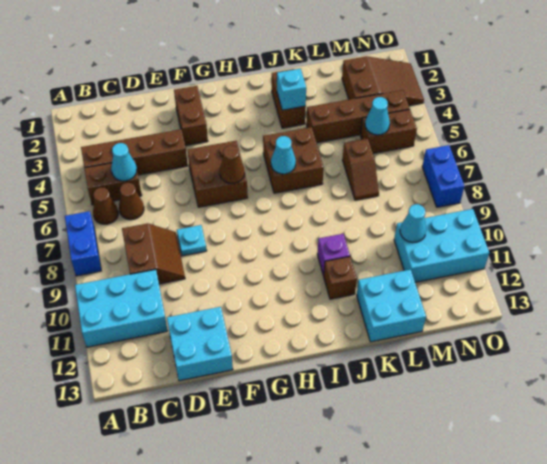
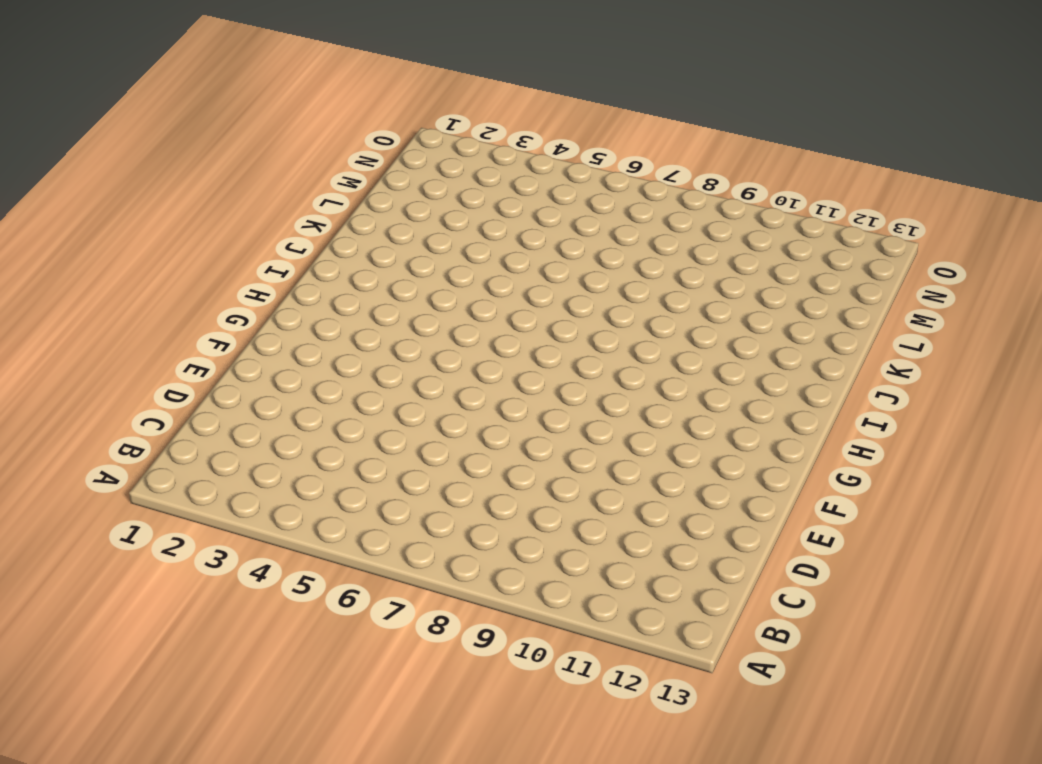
none -> blue 1x2 brick [65,211,101,276]
none -> cyan 2x3 brick [75,269,168,347]
none -> brown 1x4 brick [81,129,188,175]

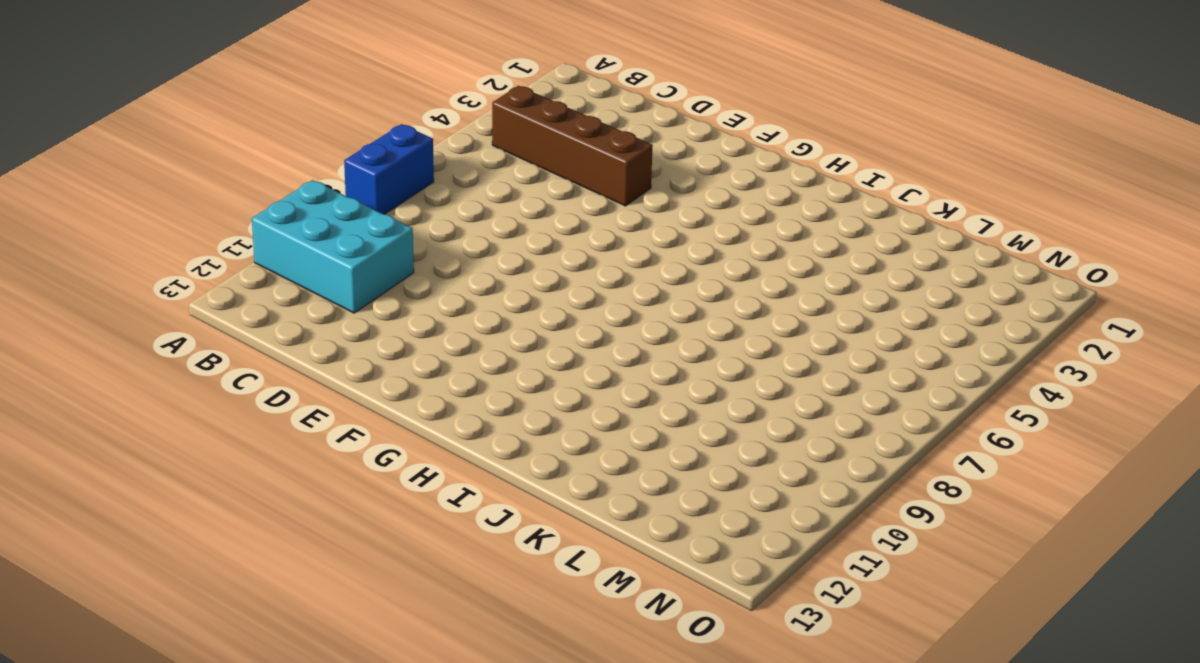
none -> brown 1x2 brick [84,159,142,205]
none -> brown 1x1 cone [93,188,118,224]
none -> brown 1x1 cone [119,183,144,220]

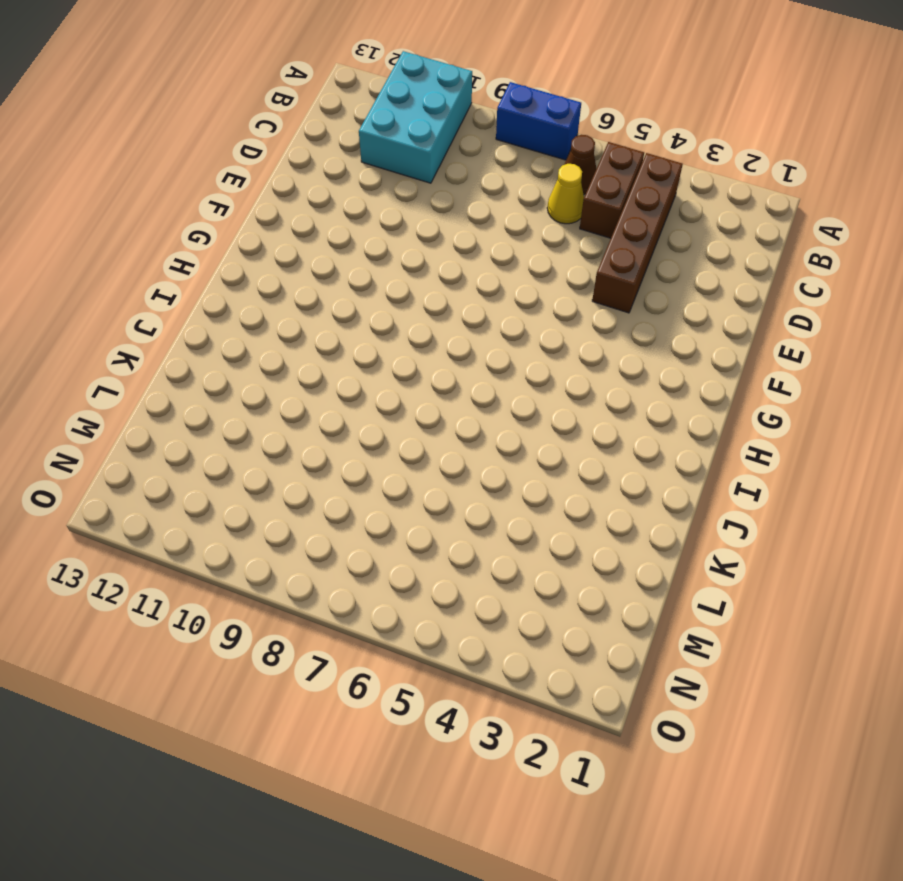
yellow 1x1 cone [547,164,584,224] -> brown 1x1 cone [119,183,144,220]
none -> brown 2x2 slope [122,223,185,284]
none -> cyan 2x2 brick [167,307,233,381]
none -> cyan 1x1 plate [177,225,207,256]

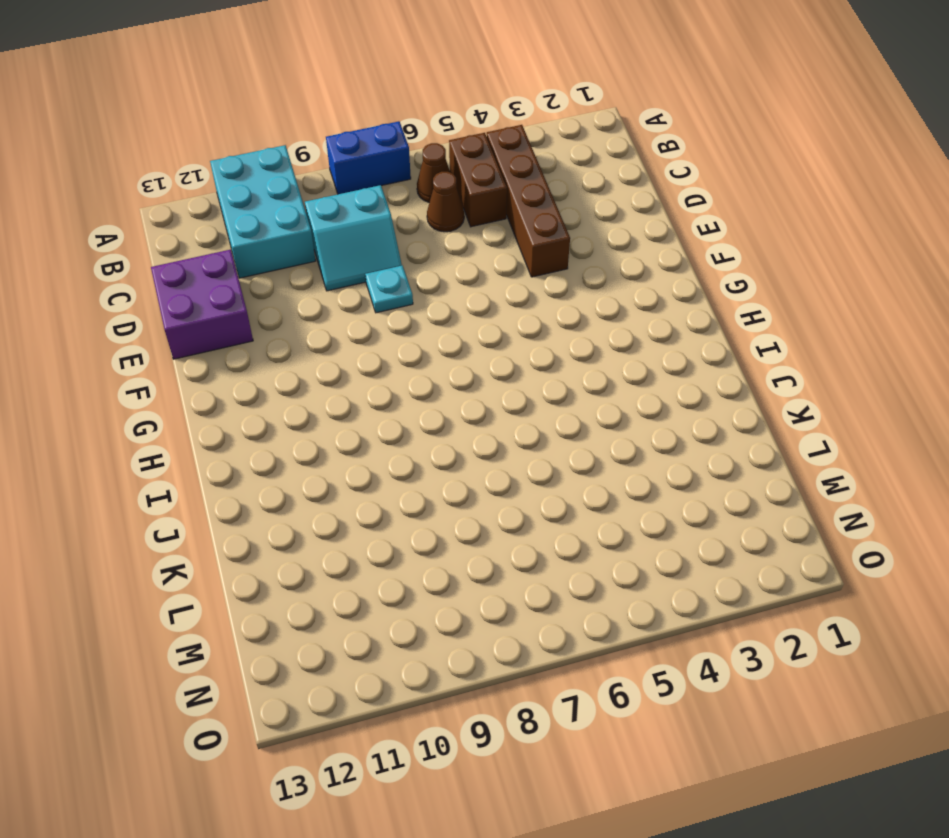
cyan 2x2 slope [305,185,402,291] -> brown 2x2 slope [122,223,185,284]
purple 2x2 brick [151,250,253,359] -> cyan 2x2 brick [167,307,233,381]
none -> brown 1x2 brick [174,86,208,146]
none -> brown 2x2 brick [187,141,248,207]
none -> brown 2x2 brick [263,127,324,193]

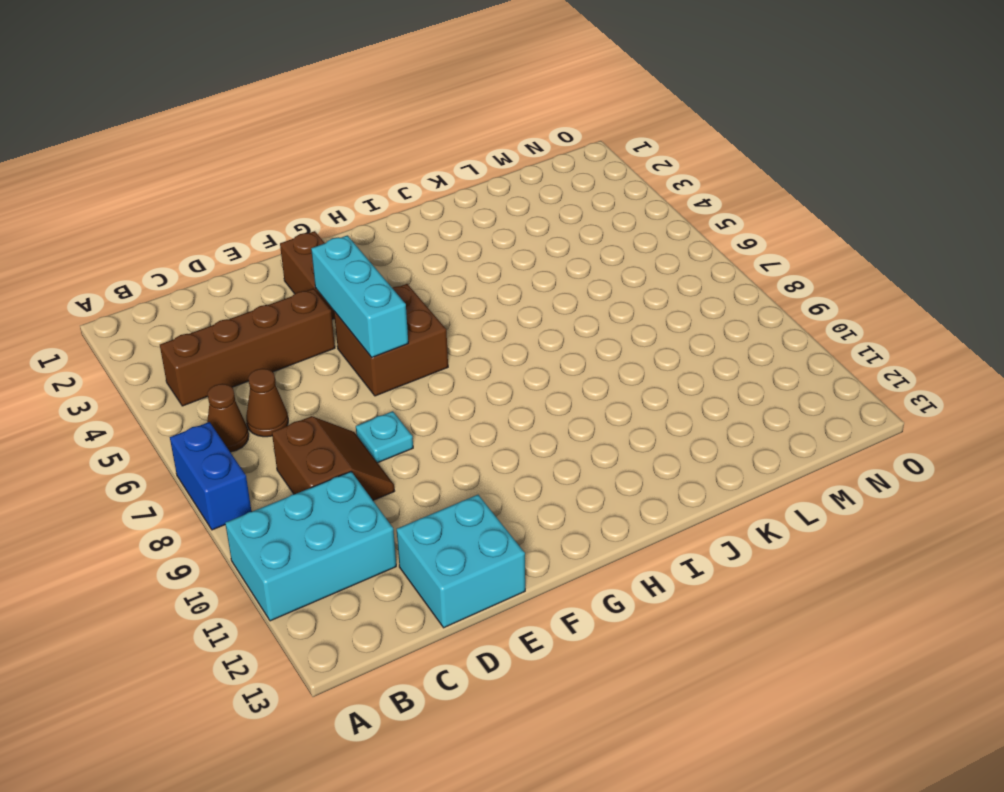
cyan 1x3 brick [311,235,408,357] -> none
none -> brown 1x2 brick [84,159,142,205]
none -> brown 2x2 brick [263,127,324,193]
none -> brown 1x2 brick [272,69,306,128]

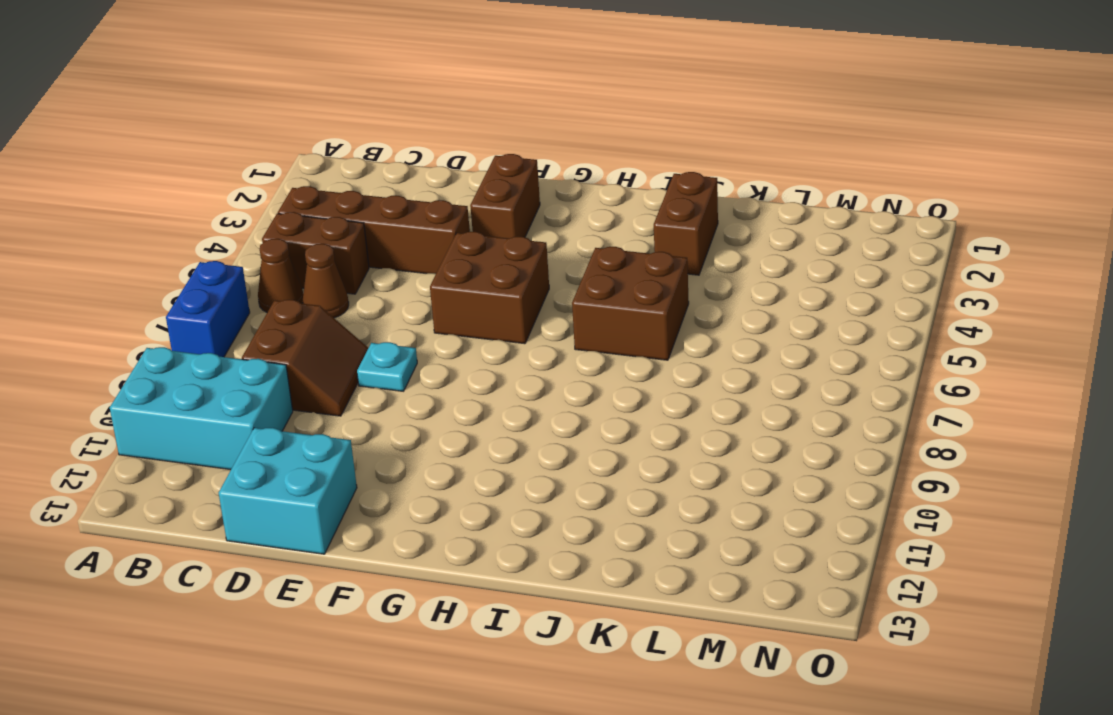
none -> purple 1x1 brick [317,234,350,276]
none -> brown 1x1 brick [324,257,357,299]
none -> brown 1x4 brick [306,90,410,143]

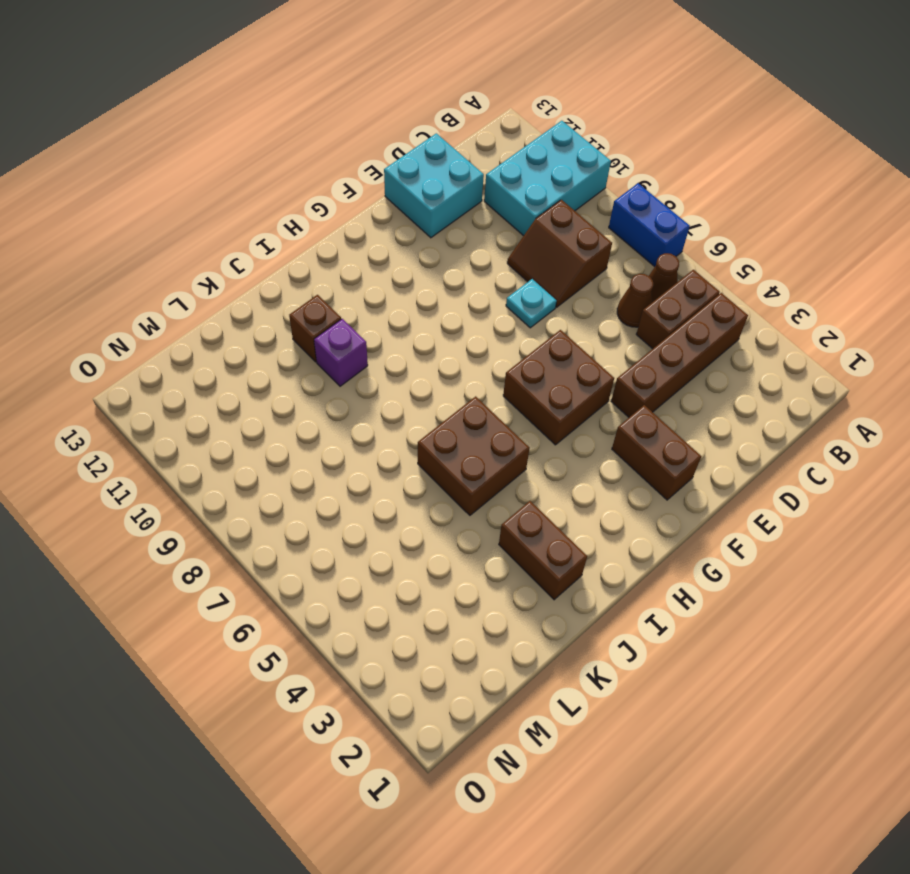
none -> brown 1x4 brick [306,90,410,143]
none -> cyan 2x2 brick [357,270,426,342]
none -> brown 1x2 slope [343,138,379,200]

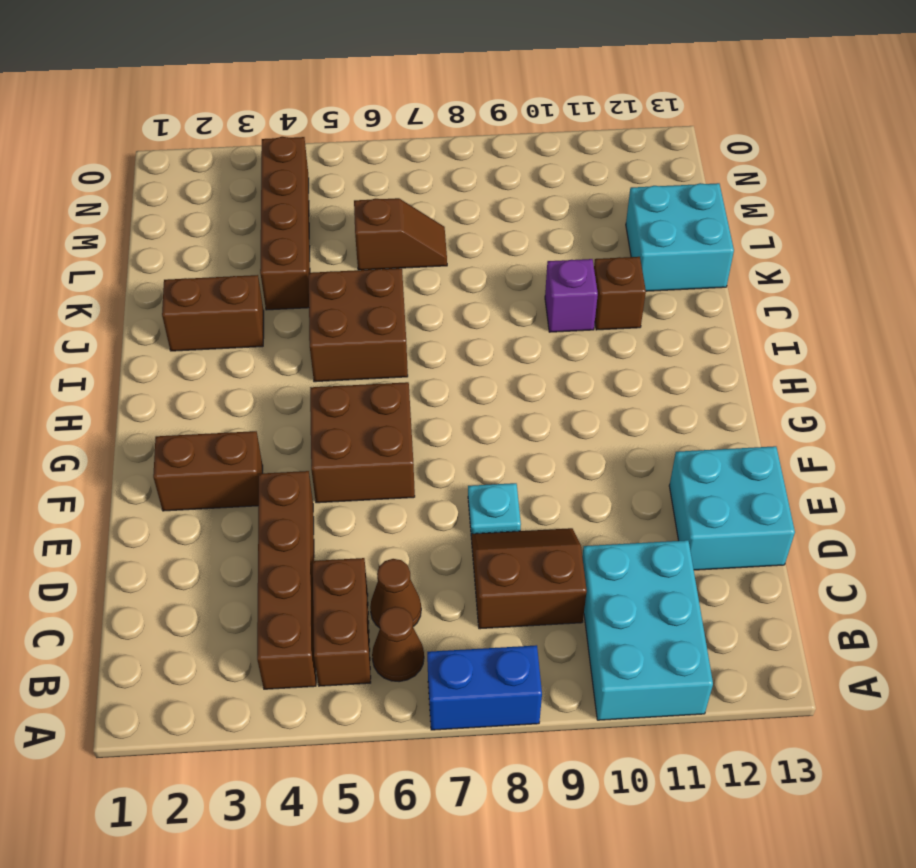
none -> brown 2x3 slope [342,56,424,106]
none -> brown 1x2 brick [360,110,417,153]
none -> cyan 2x3 brick [394,209,489,282]

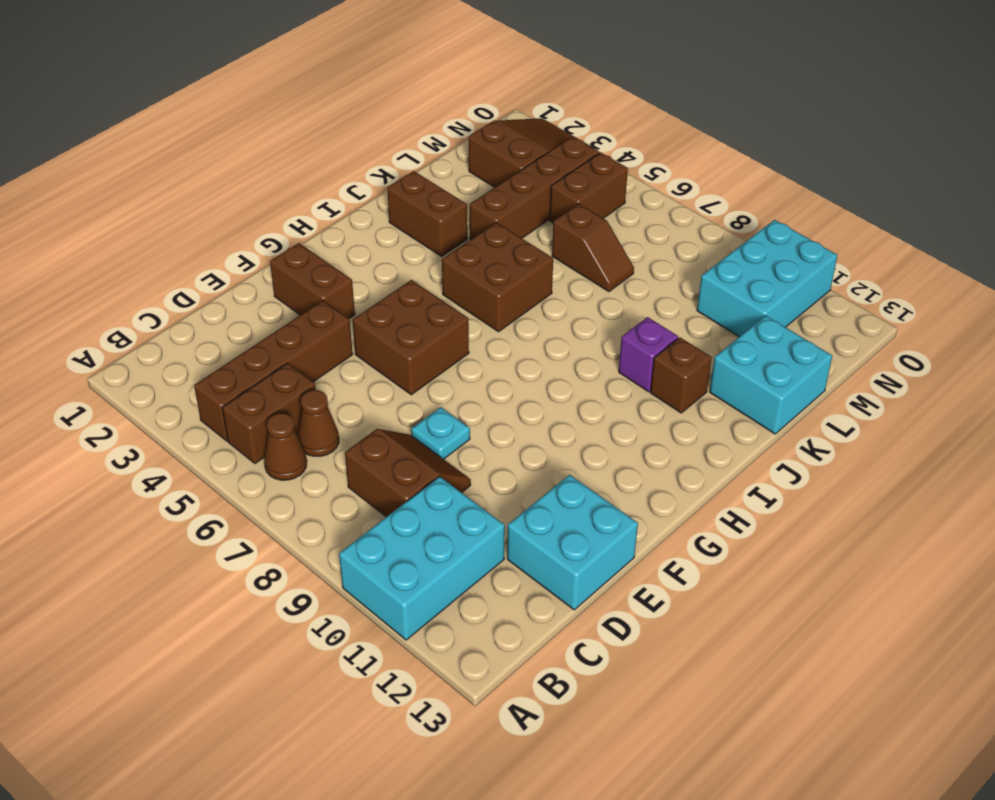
none -> blue 1x2 brick [65,211,101,276]
none -> blue 1x2 brick [422,145,464,207]
none -> cyan 1x1 cone [111,143,137,181]

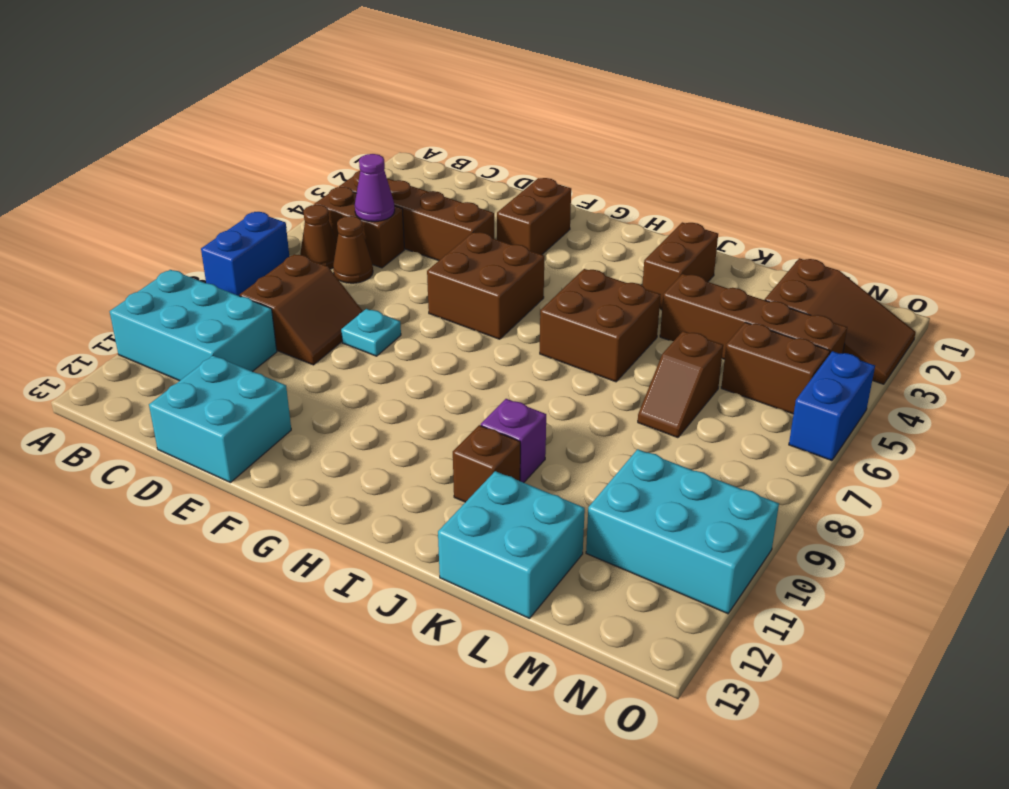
purple 1x1 cone [355,154,395,222] -> cyan 1x1 cone [111,143,137,181]
blue 1x2 brick [789,351,875,461] -> blue 1x2 brick moved to [422,145,464,207]
none -> brown 1x1 cone [220,145,245,183]
none -> cyan 1x1 cone [271,136,296,174]
none -> cyan 1x1 brick [277,69,306,110]

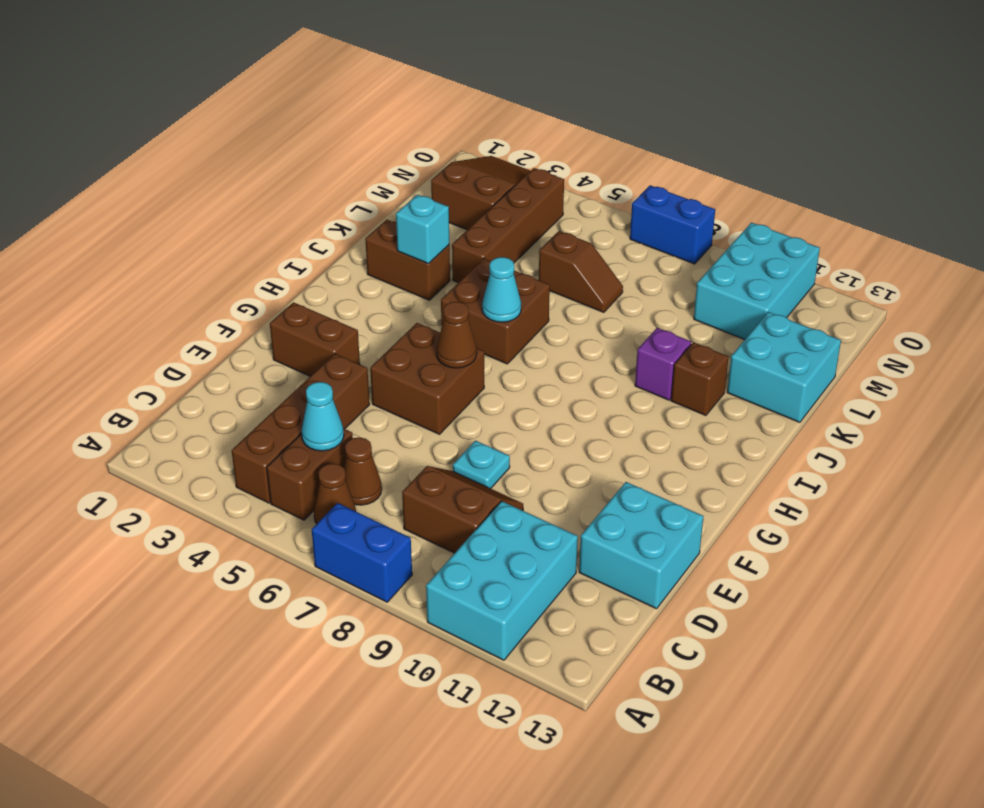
none -> brown 1x2 brick [360,110,417,153]
none -> cyan 1x1 cone [365,97,390,135]
none -> cyan 1x1 cone [400,204,426,243]

